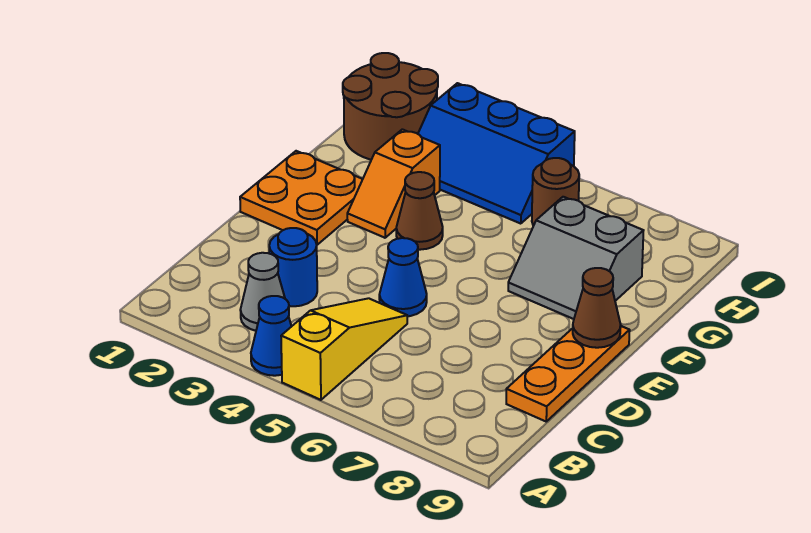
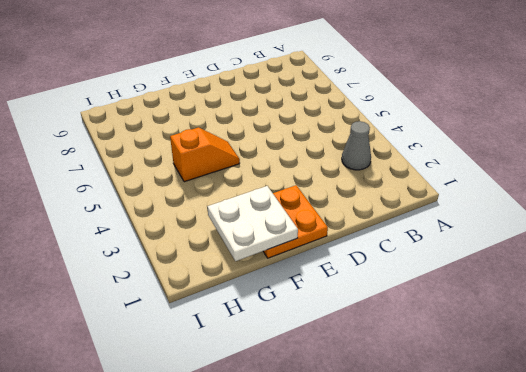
white 2x2 plate [207,186,298,261] -> none
orange 1x2 slope [170,127,240,182] -> orange 1x2 slope moved to [347,129,440,238]
none -> blue 1x1 cone [251,296,292,376]
none -> yellow 1x3 slope [281,298,407,400]
none -> blue 1x1 round brick [269,228,317,306]

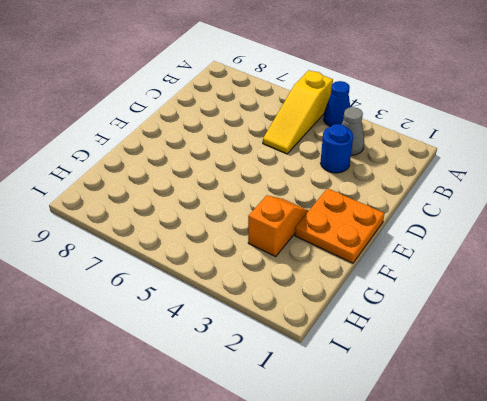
none -> orange 1x3 plate [506,326,630,421]
none -> blue 1x1 cone [379,238,427,316]
none -> brown 1x1 cone [396,172,443,250]

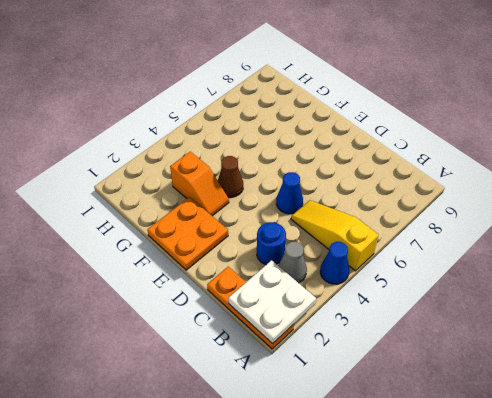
orange 1x3 plate [207,266,294,349] -> orange 1x3 plate moved to [506,326,630,421]
white 2x2 plate [228,260,316,344] -> none
none -> grey 2x2 slope [508,197,644,319]
none -> brown 2x2 round brick [343,53,438,160]
none -> blue 2x3 slope [418,83,575,224]

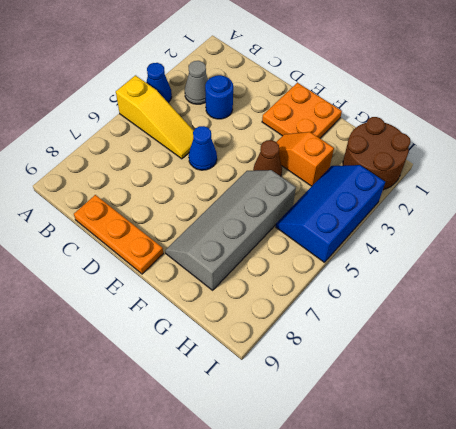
grey 2x4 slope [165,170,296,290] -> grey 2x2 slope [508,197,644,319]
none -> brown 1x1 round brick [532,158,579,226]
none -> brown 1x1 cone [573,268,621,348]

